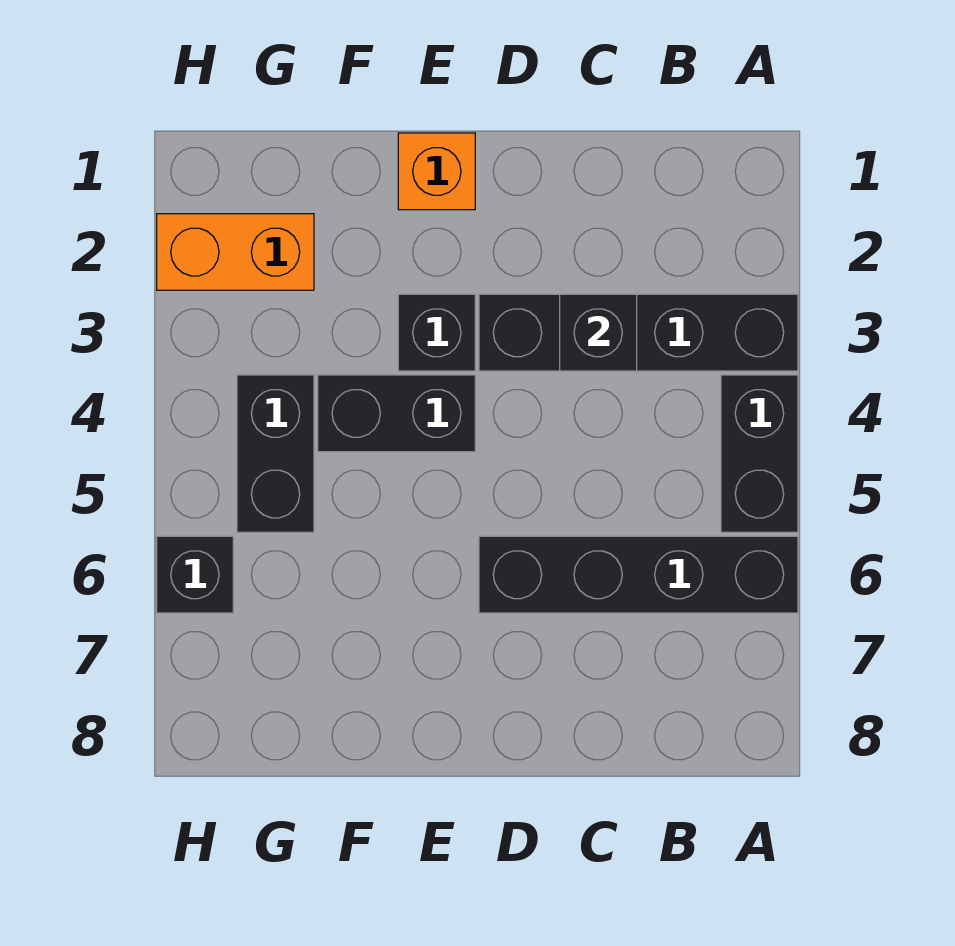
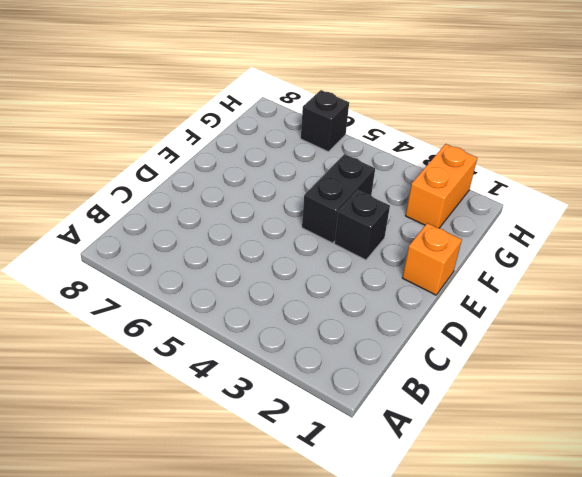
none -> black 1x4 brick [479,294,798,371]
none -> black 1x2 brick [721,375,798,532]

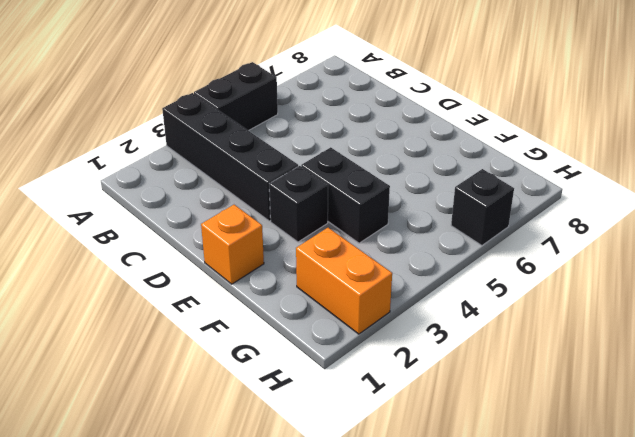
none -> black 1x4 brick [479,536,798,613]
none -> black 1x2 brick [237,375,314,532]

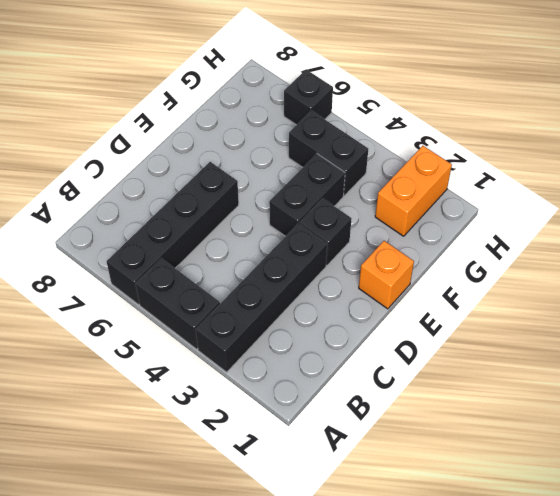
none -> black 1x1 brick [560,294,637,371]

